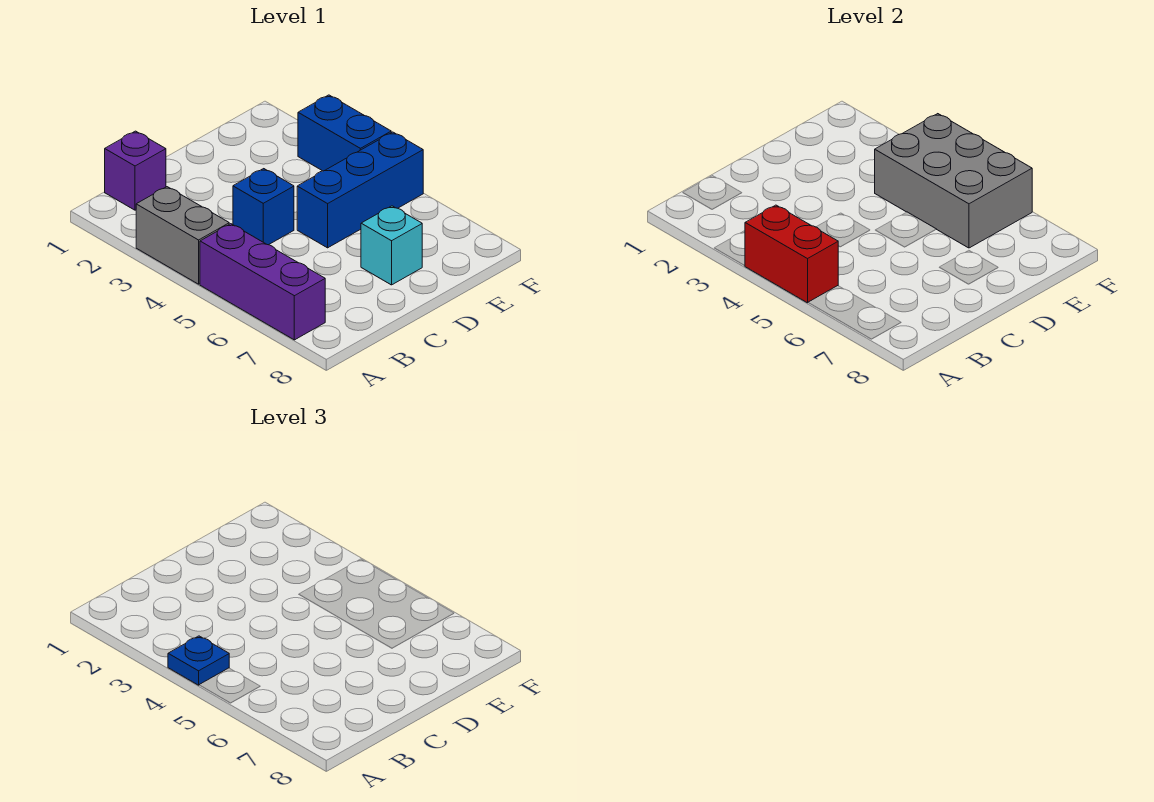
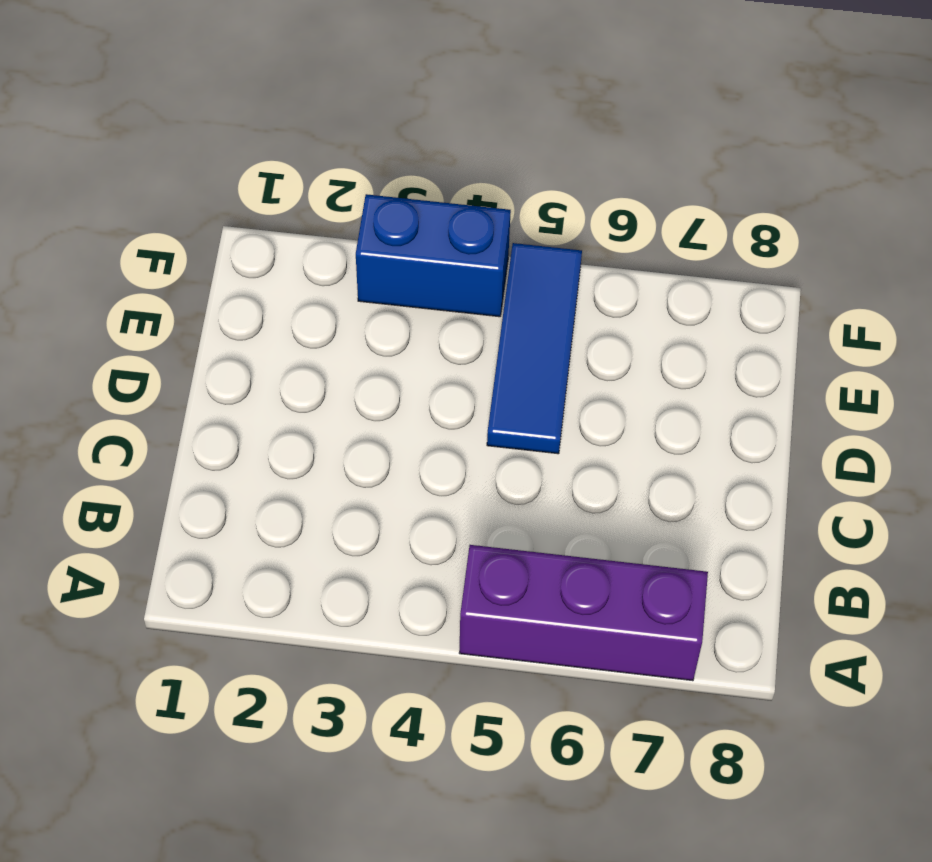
blue 1x3 tile [487,243,582,454] -> blue 1x3 brick [297,132,423,248]
none -> grey 1x2 brick [136,187,229,284]
none -> purple 1x1 brick [105,131,166,210]

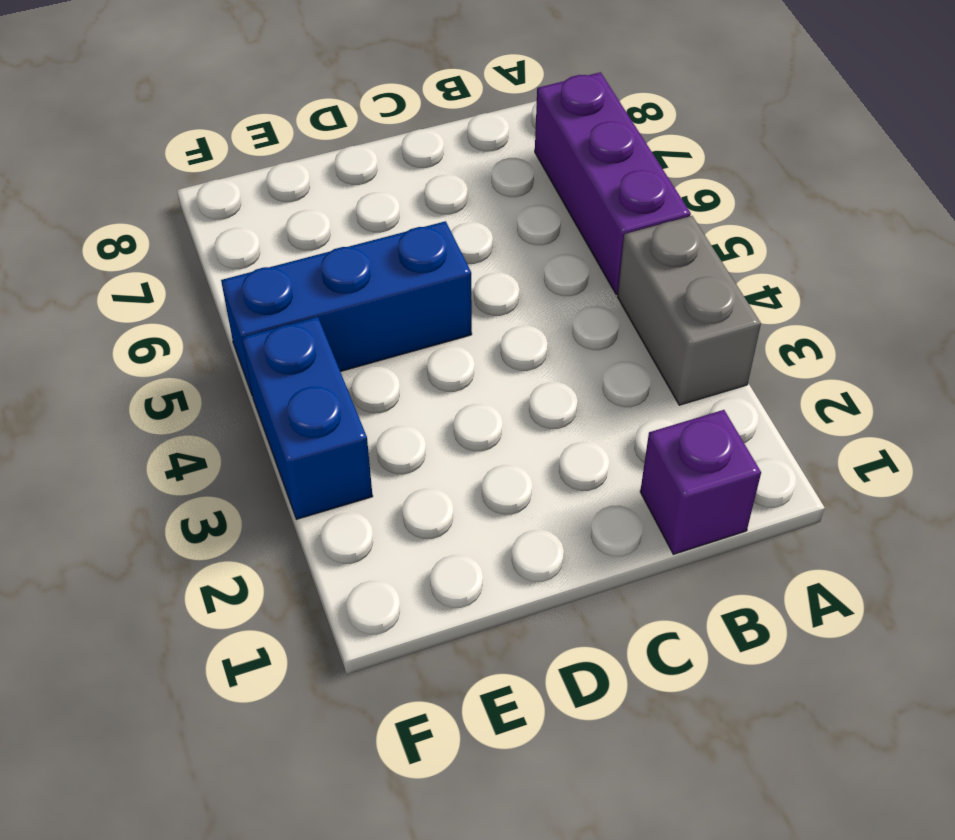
none -> blue 1x1 brick [233,169,294,245]
none -> cyan 1x1 brick [361,206,422,285]

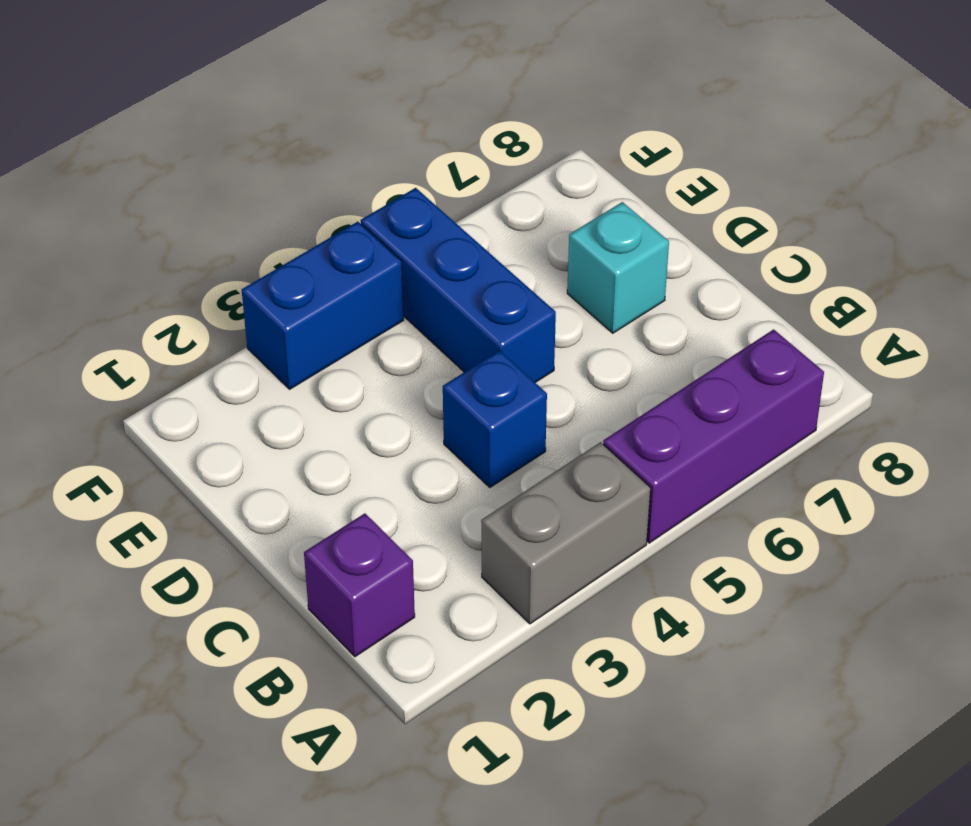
none -> red 1x2 brick [745,205,838,303]
none -> grey 2x3 brick [875,114,1032,248]

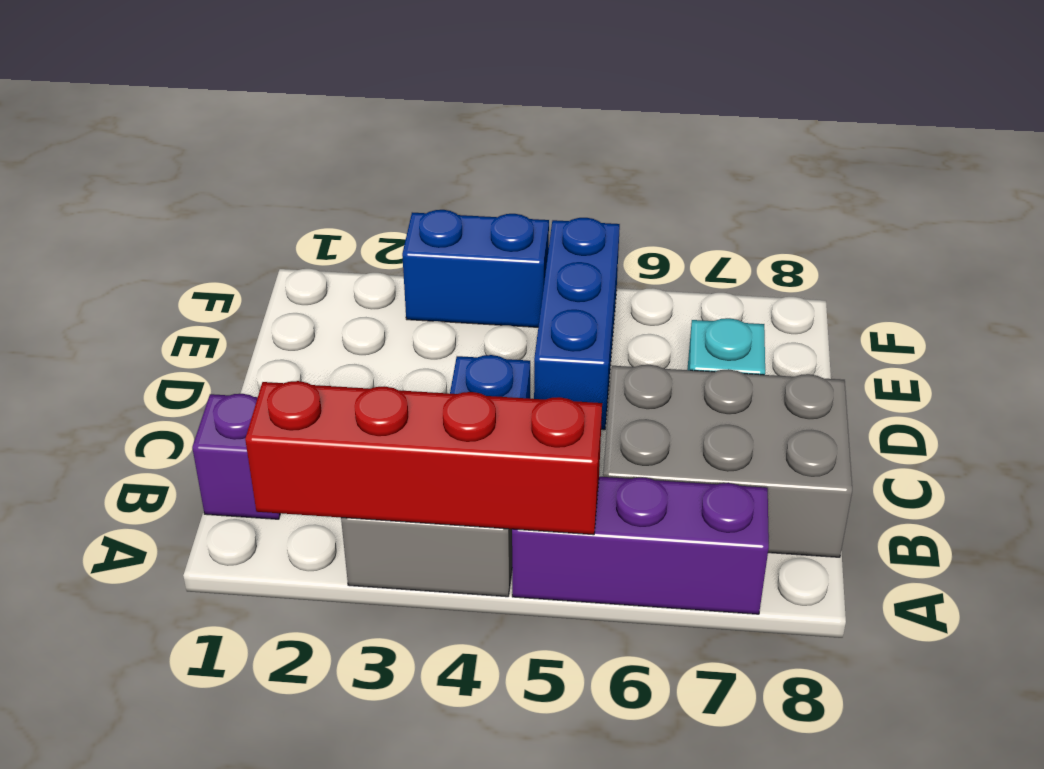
red 1x4 brick [245,381,602,535] -> red 1x2 brick [745,205,838,303]
grey 2x3 brick [603,365,852,557] -> grey 2x3 brick moved to [875,114,1032,248]
none -> blue 1x1 plate [168,636,229,685]

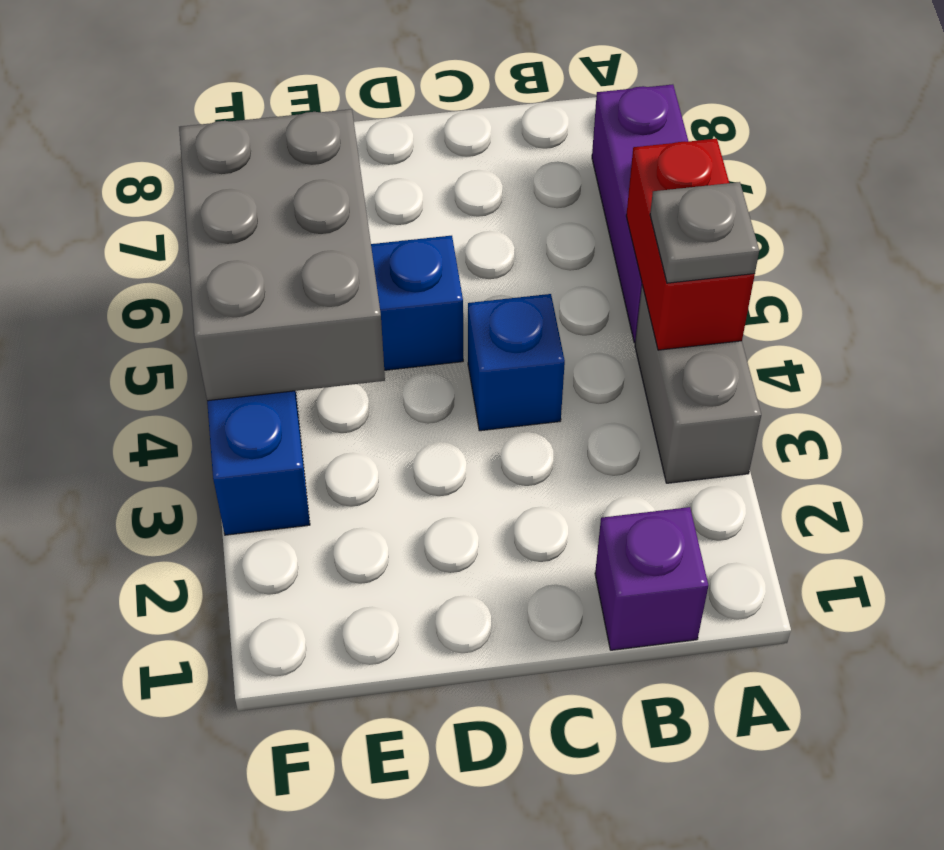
grey 1x1 plate [650,182,759,283] -> blue 1x1 plate [168,636,229,685]
none -> cyan 1x1 brick [361,206,422,285]

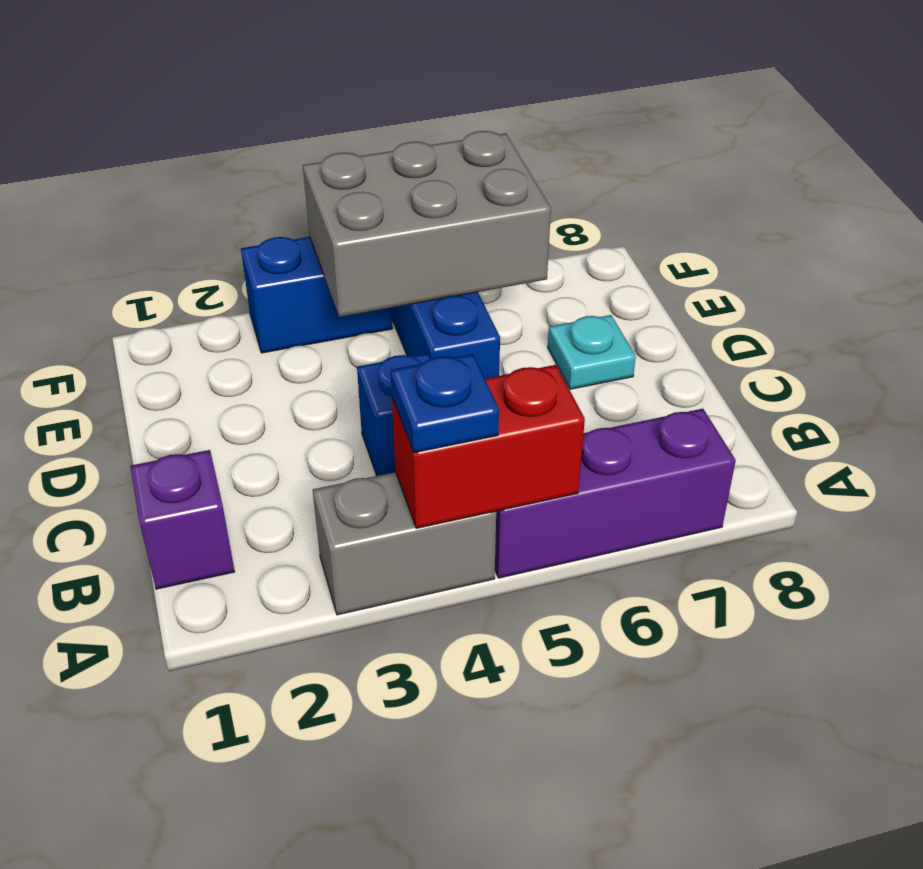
cyan 1x1 plate [548,315,636,389] -> cyan 1x1 brick [361,206,422,285]

